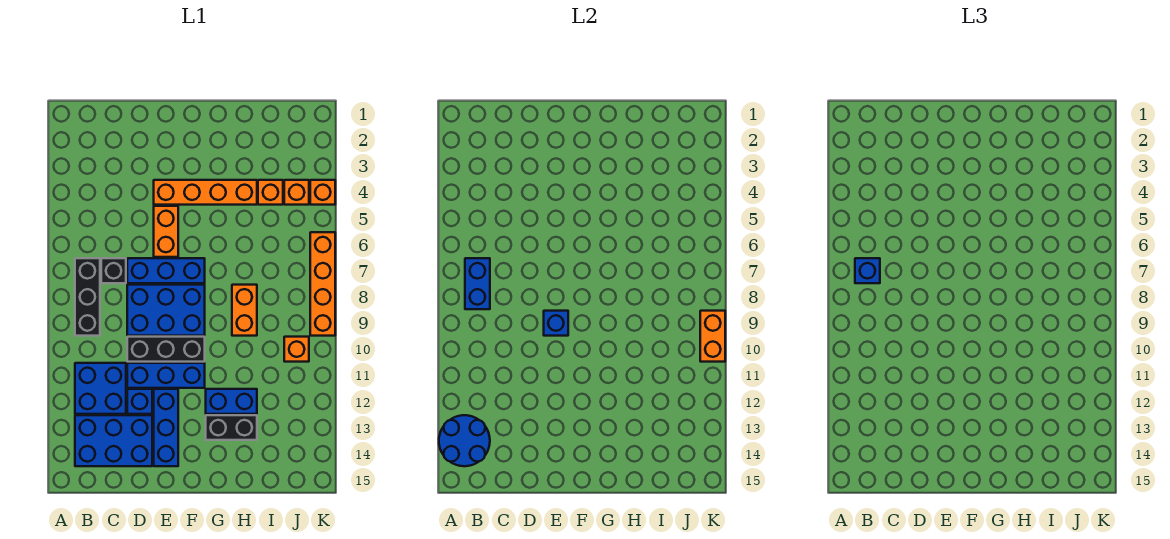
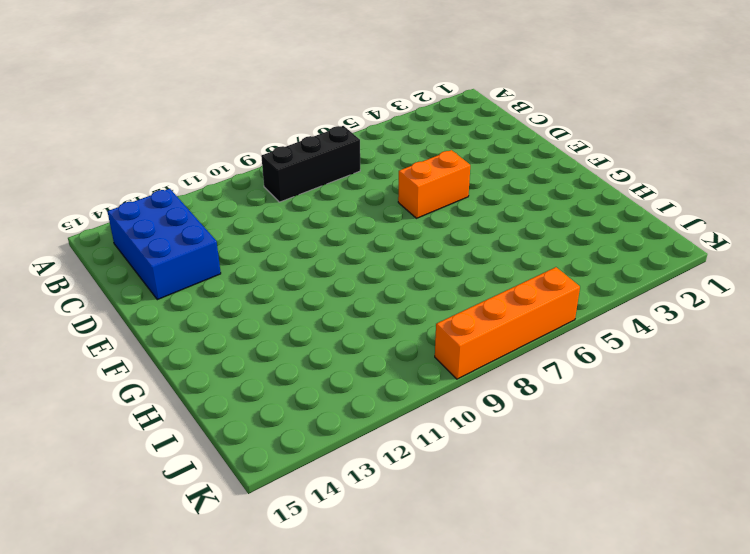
none -> blue 2x2 brick [75,363,126,414]
none -> black 1x1 brick [101,258,126,283]
none -> blue 1x3 brick [127,258,205,283]

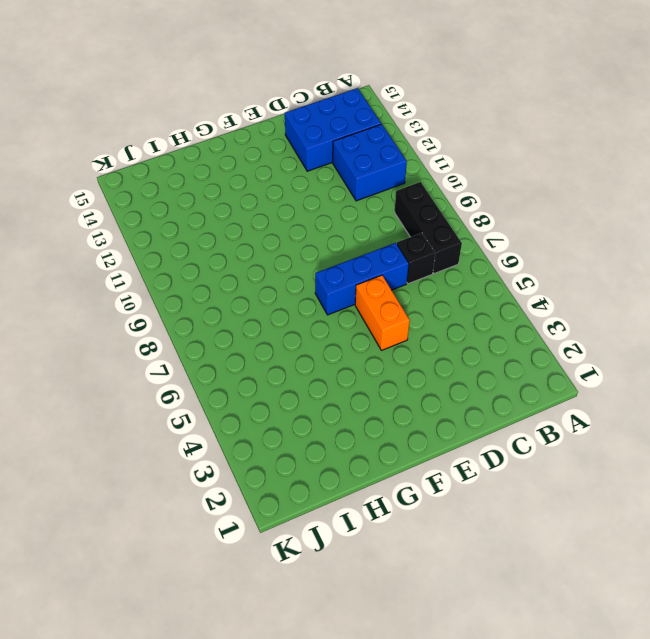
none -> blue 2x3 brick [127,285,205,336]
none -> black 1x3 brick [127,337,205,362]
none -> blue 1x3 brick [127,363,205,388]

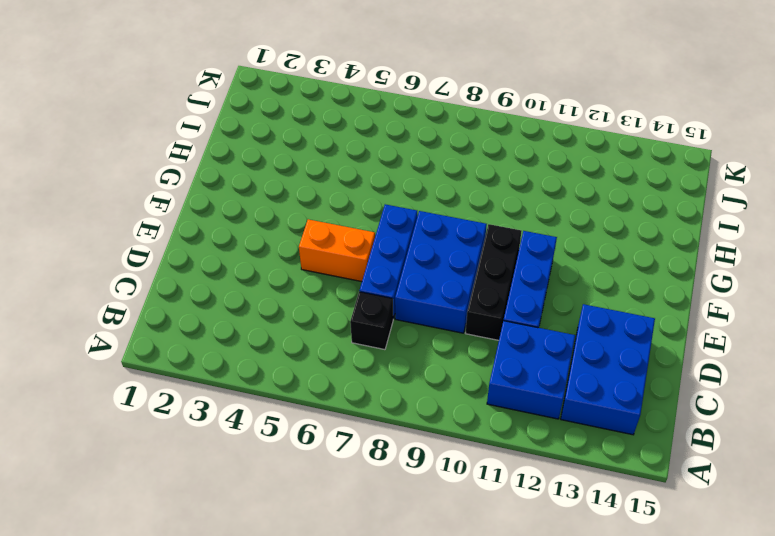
none -> black 1x3 brick [75,258,100,336]
none -> blue 1x1 brick [127,389,152,414]
none -> orange 1x4 brick [154,180,257,205]

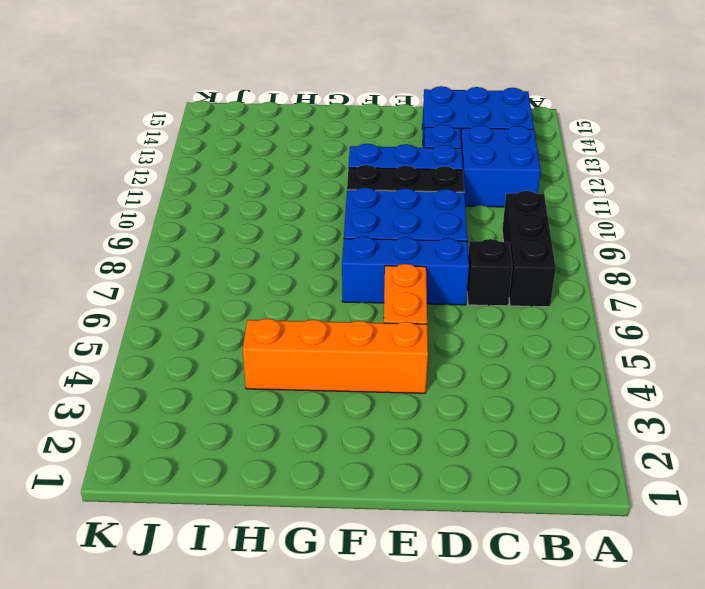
none -> blue 1x3 brick [154,389,178,466]
none -> blue 1x2 brick [206,389,257,414]
none -> black 1x2 brick [206,415,257,440]

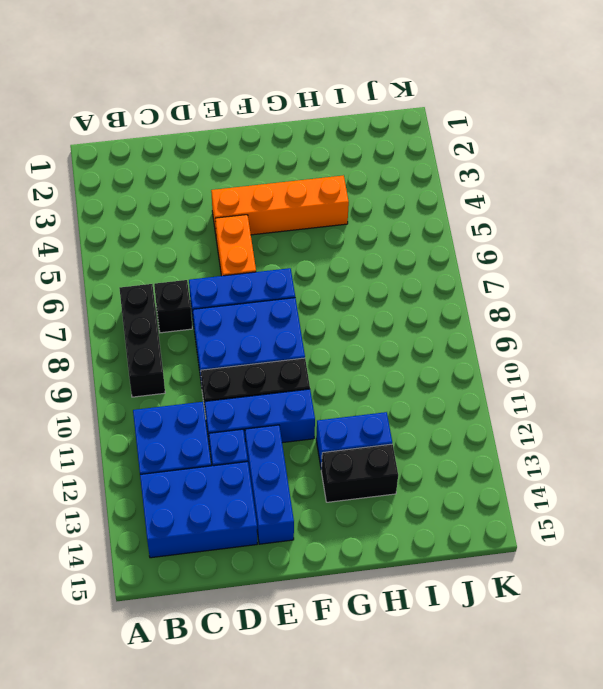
none -> orange 1x2 brick [232,285,257,336]
none -> orange 1x1 brick [258,180,283,205]
none -> orange 1x1 brick [284,180,309,205]

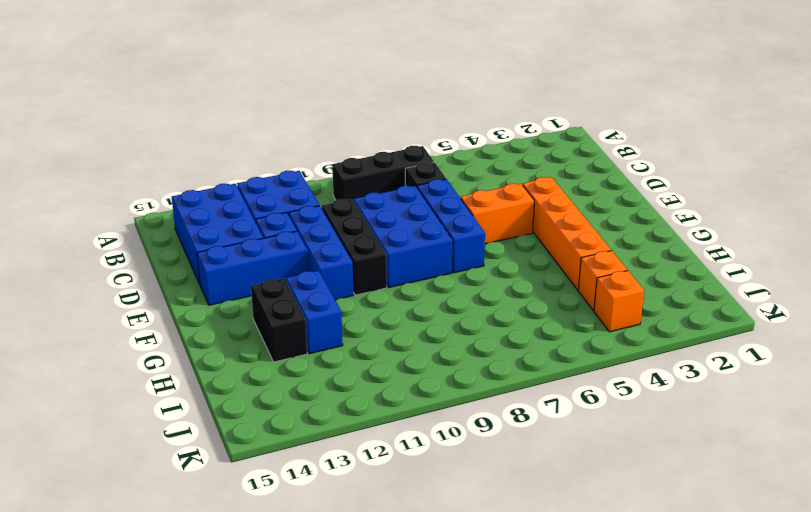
none -> orange 1x2 brick [232,285,257,336]
none -> orange 1x1 brick [284,337,309,362]
none -> orange 1x1 brick [310,180,335,205]

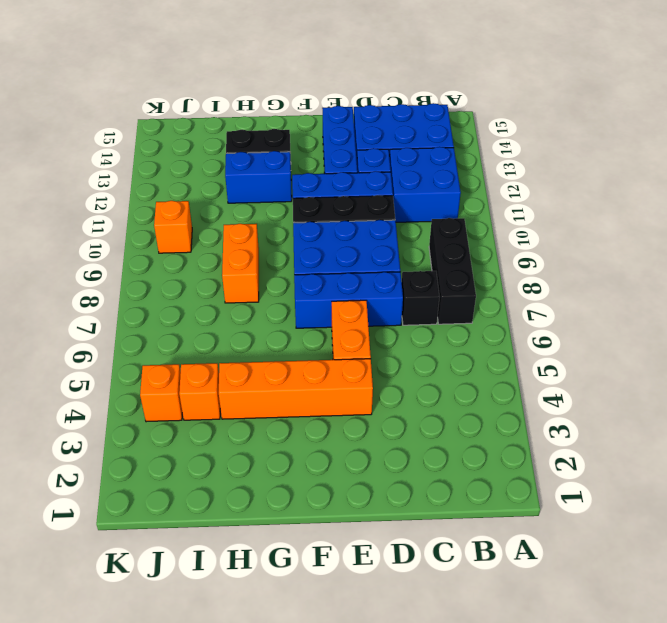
none -> orange 1x1 brick [310,180,335,205]
none -> orange 1x4 brick [310,232,335,336]
none -> blue 2x2 round brick [439,415,490,466]

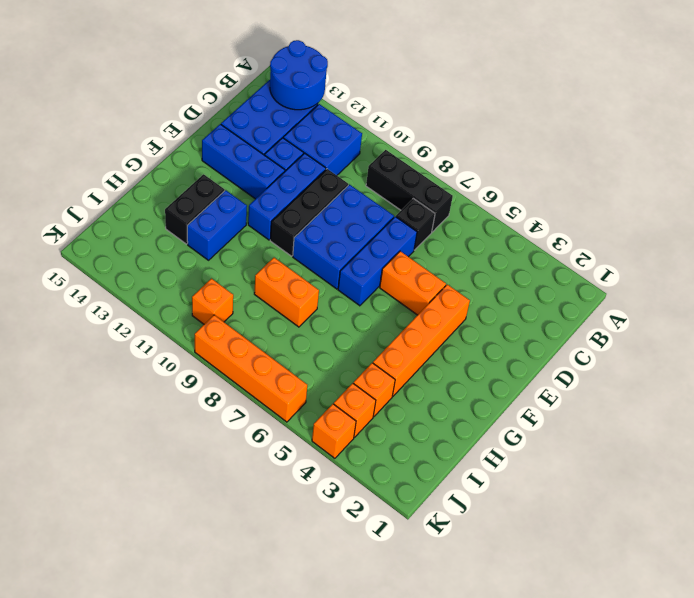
none -> blue 1x2 brick [465,258,490,309]
none -> blue 1x1 brick [544,311,568,336]
none -> orange 1x2 brick [700,311,725,362]

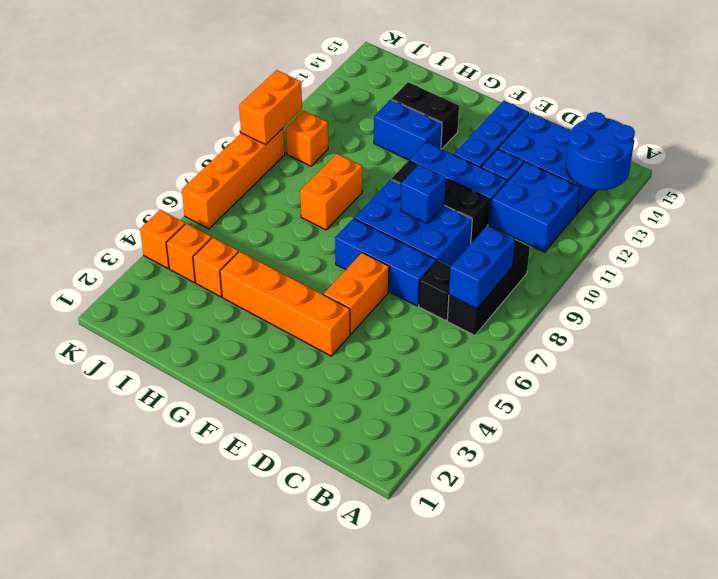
none -> blue 1x1 brick [855,258,880,283]

